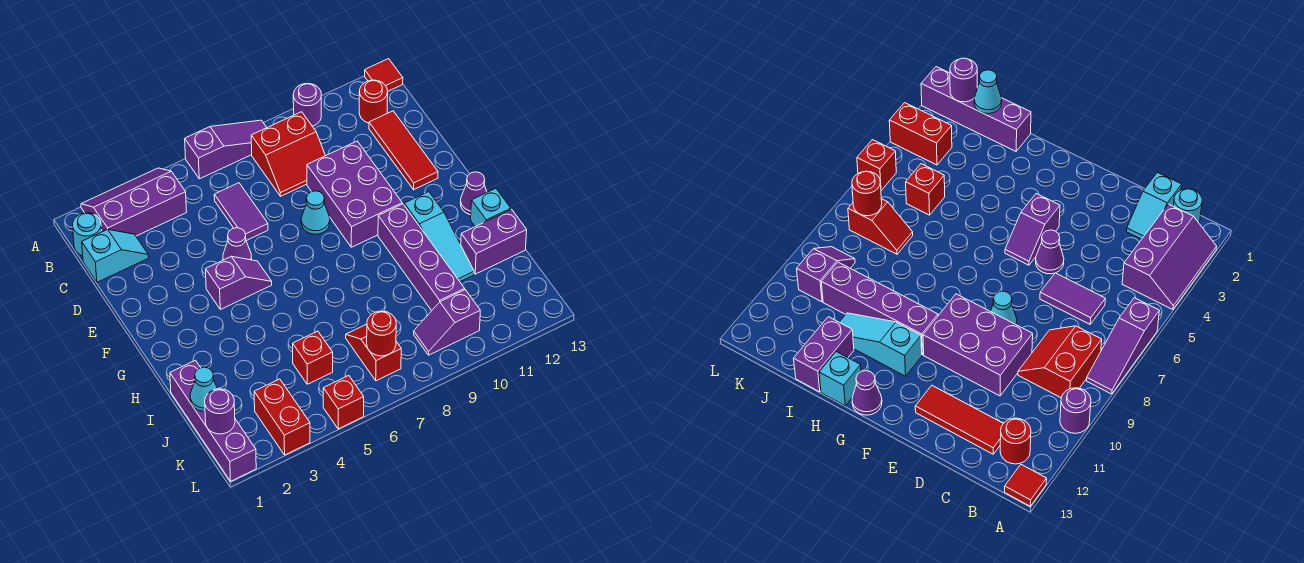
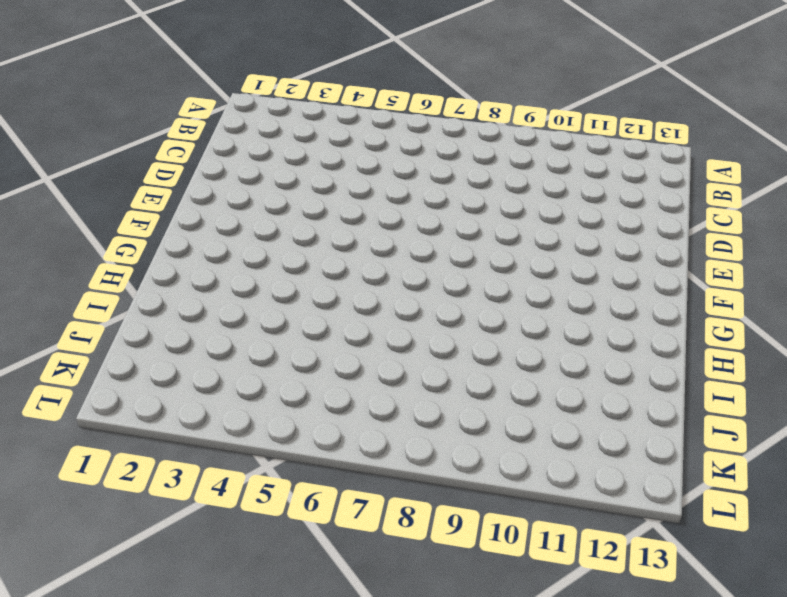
none -> purple 2x3 slope [81,168,187,236]
none -> purple 1x3 slope [185,120,267,179]
none -> purple 1x1 round brick [293,83,321,126]

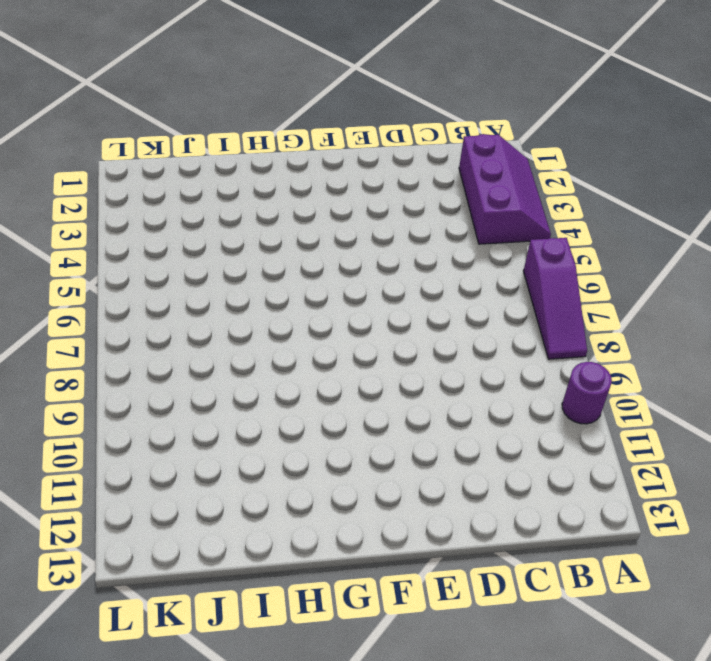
none -> red 1x1 tile [365,59,403,91]
none -> cyan 1x1 round brick [73,213,102,256]
none -> red 2x2 slope [251,112,326,196]

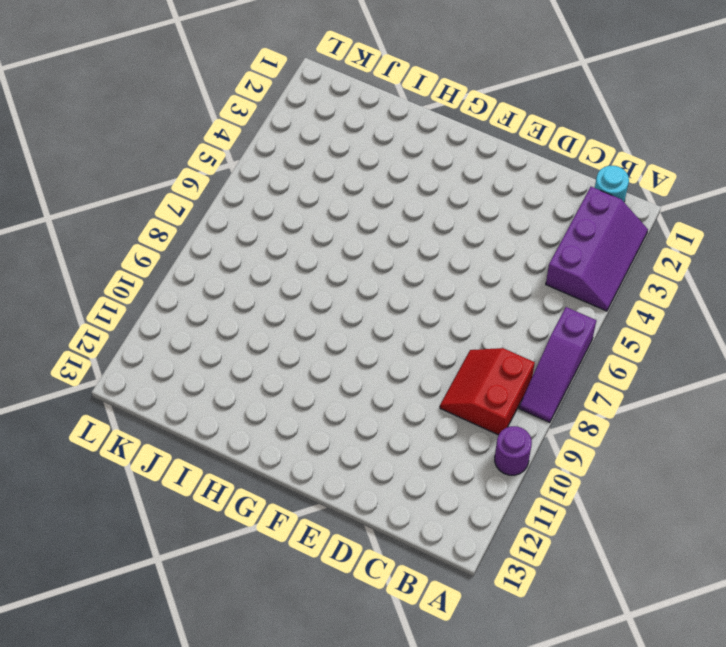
none -> red 1x1 tile [365,59,403,91]
none -> red 1x1 round brick [359,80,388,123]
none -> cyan 1x2 slope [82,229,149,282]

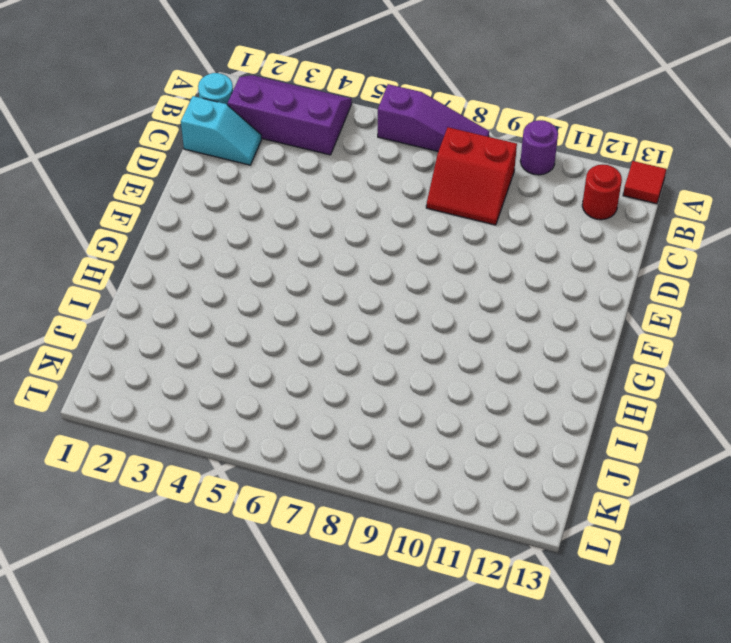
none -> purple 1x2 tile [214,183,268,241]
none -> red 1x3 tile [369,111,438,190]
none -> purple 2x3 brick [307,141,402,247]

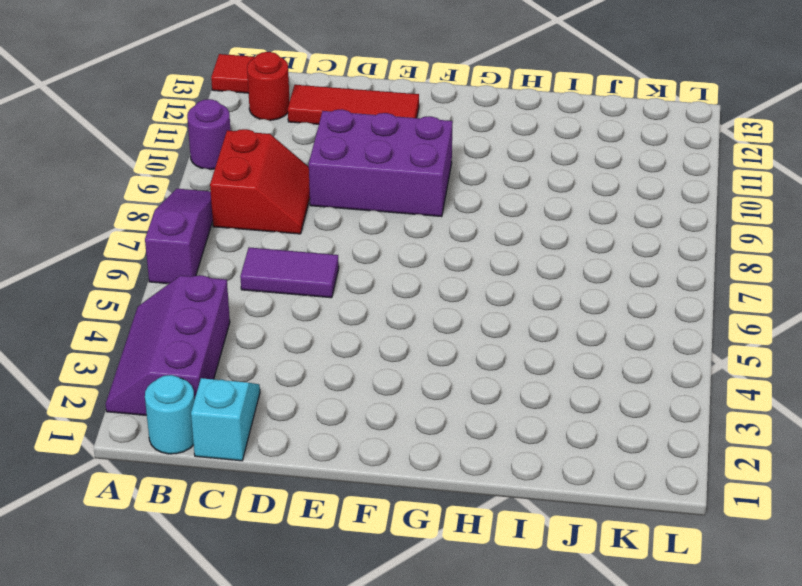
none -> purple 1x1 cone [223,228,252,260]
none -> cyan 1x1 cone [301,191,330,234]
none -> purple 1x2 slope [206,256,272,309]

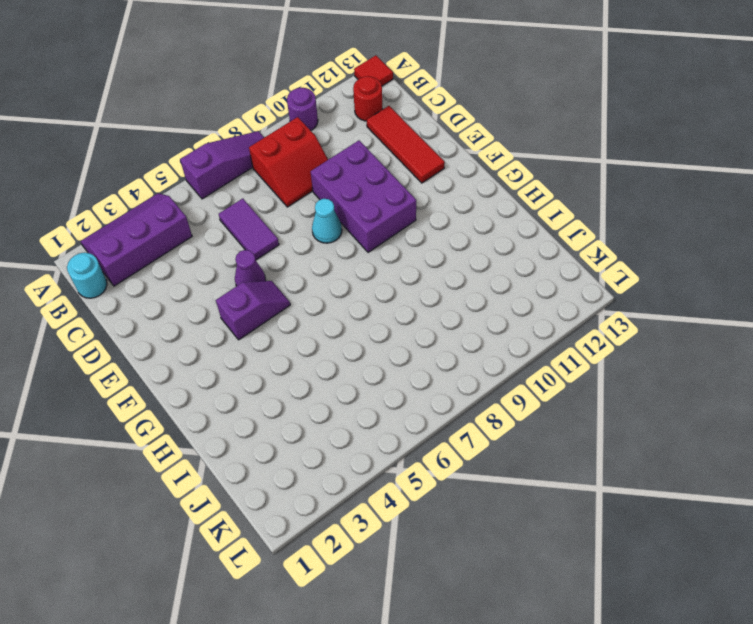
none -> cyan 1x2 slope [82,229,149,282]
none -> purple 1x4 brick [378,204,465,311]
none -> cyan 1x3 slope [404,192,474,281]

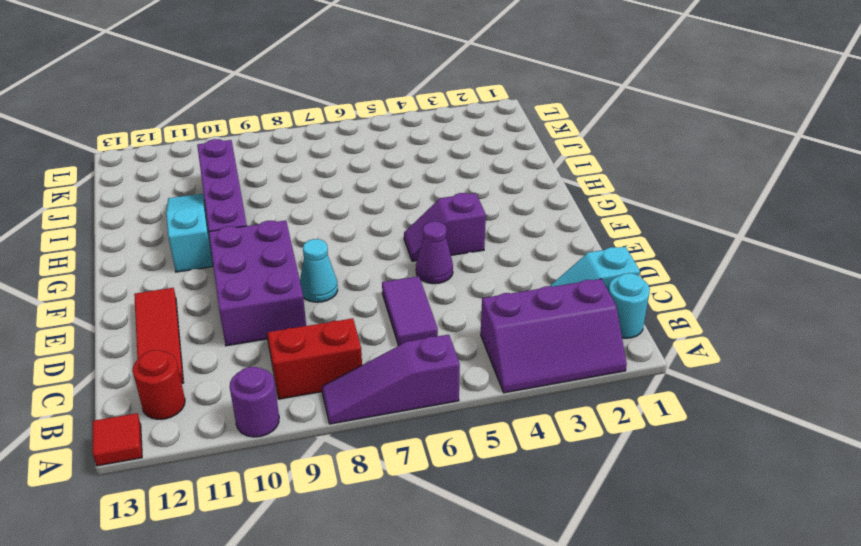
none -> purple 1x1 cone [460,172,487,215]
none -> cyan 1x1 brick [471,188,511,227]
none -> purple 1x4 brick [170,360,256,481]

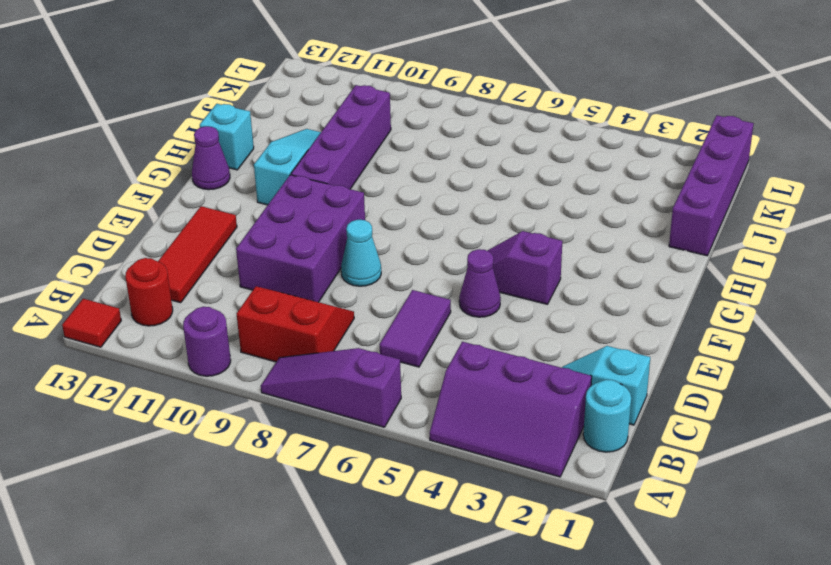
none -> purple 1x2 brick [461,209,527,274]
none -> red 1x1 brick [293,331,333,384]
none -> red 1x2 slope [346,324,401,381]

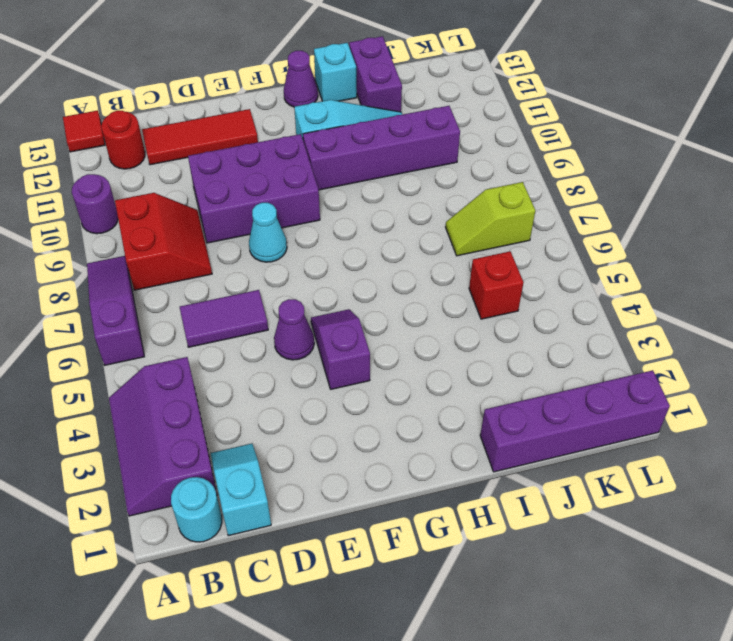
lime 1x2 slope [446,182,535,256] -> red 1x2 slope [346,324,401,381]
none -> red 1x2 brick [254,379,310,455]
none -> purple 1x2 slope [414,290,480,355]
none -> red 1x1 brick [323,376,364,429]

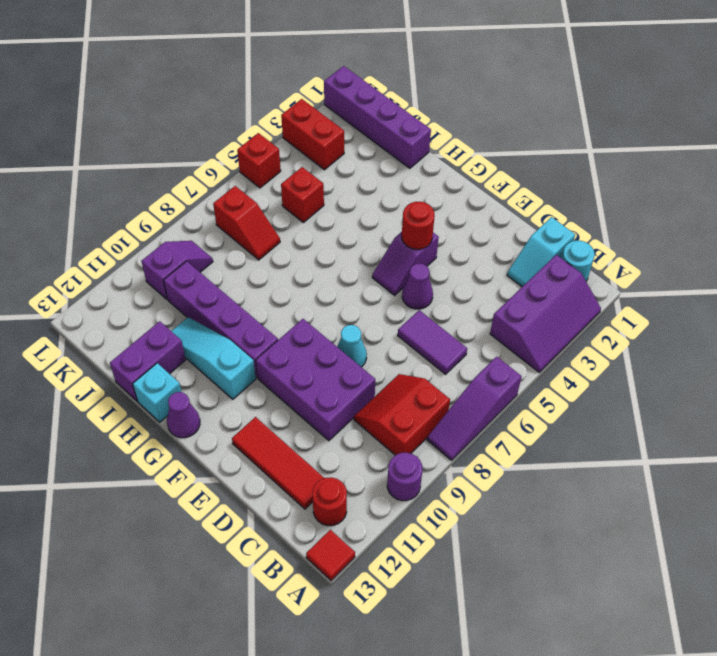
red 1x1 round brick [402,202,435,249] -> red 1x1 round brick moved to [367,311,396,356]
none -> cyan 1x1 cone [190,367,218,411]
none -> purple 1x1 round brick [205,389,235,434]

